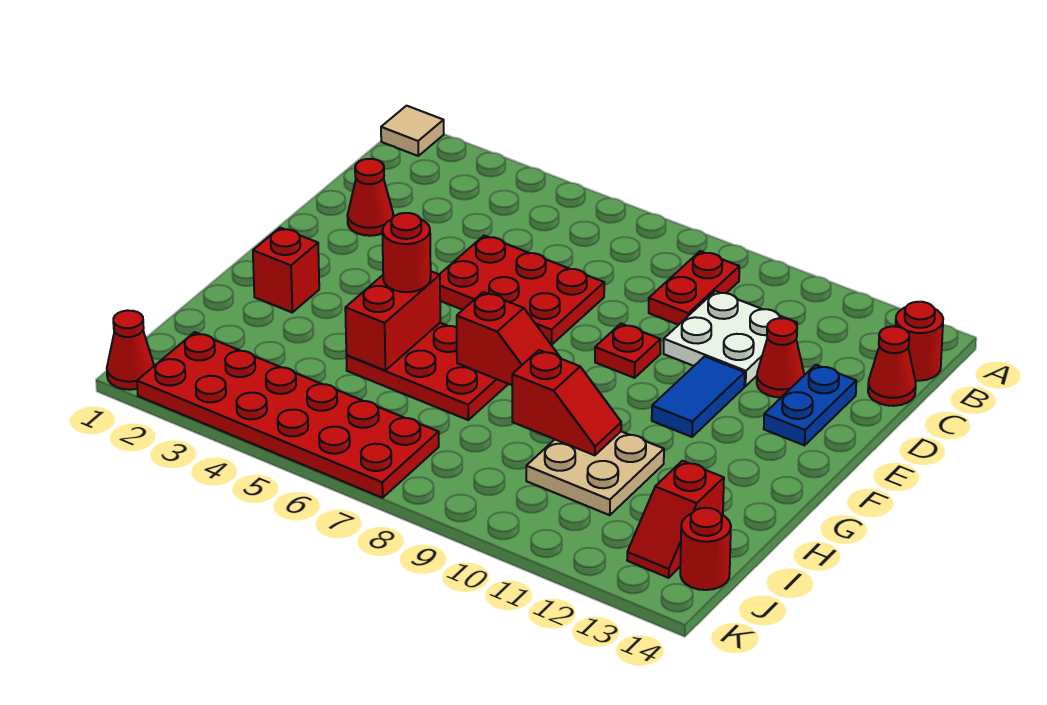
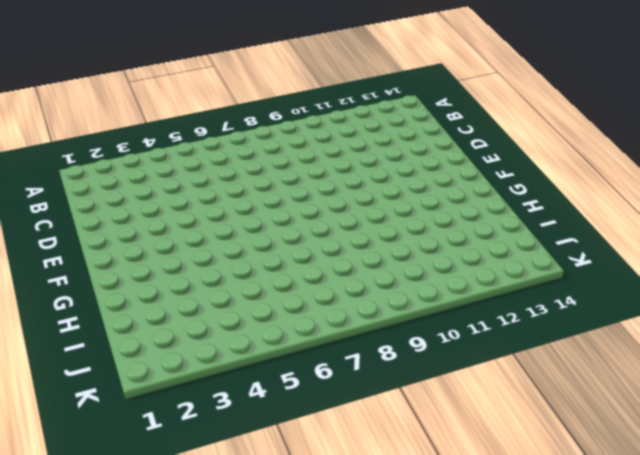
none -> tan 1x1 tile [381,106,444,156]
none -> red 1x2 plate [649,251,739,325]
none -> red 1x1 round brick [895,302,943,381]

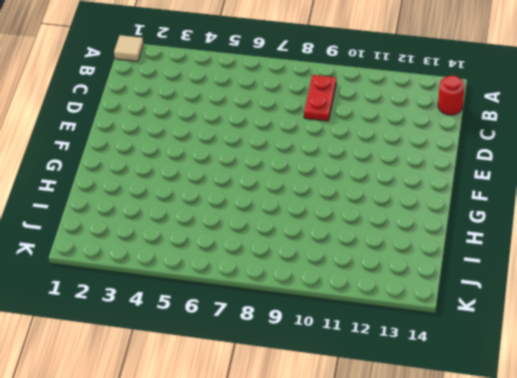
none -> white 2x2 plate [664,291,797,386]
none -> red 1x1 cone [868,326,916,406]
none -> red 1x1 cone [347,159,393,236]

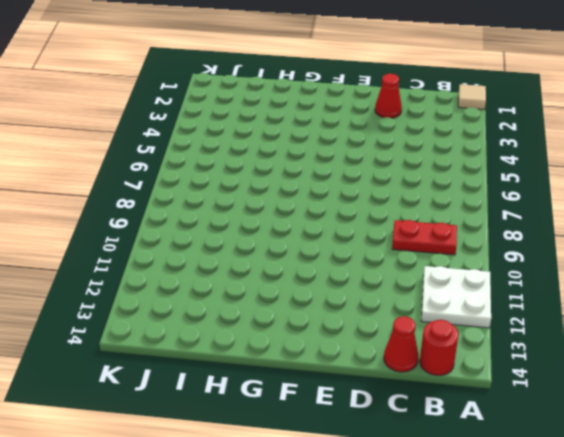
white 2x2 plate [421,266,491,328] -> white 2x2 plate moved to [664,291,797,386]
none -> red 2x3 plate [439,235,604,345]
none -> red 1x1 cone [757,318,804,397]
none -> blue 1x2 plate [764,365,856,445]

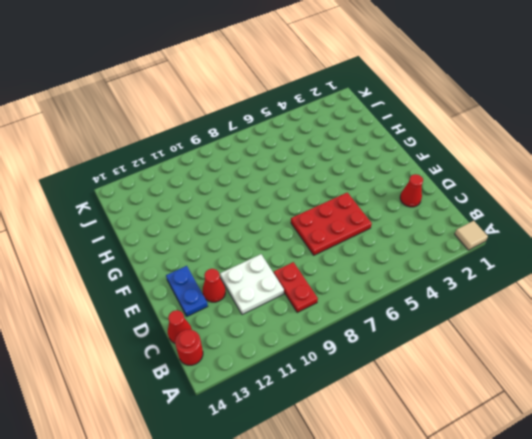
none -> red 1x1 plate [595,324,660,378]
none -> blue 1x2 tile [652,356,745,437]
none -> red 1x1 brick [253,228,319,312]

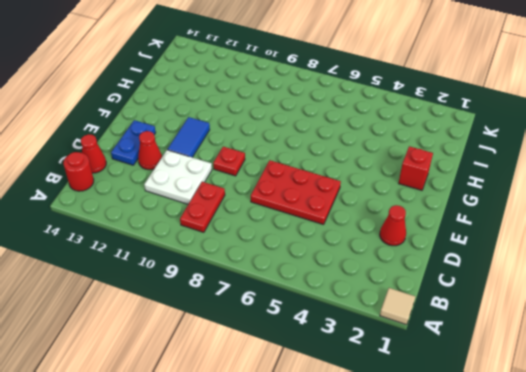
none -> red 2x3 plate [346,323,508,420]
none -> tan 2x2 plate [526,432,664,515]
none -> red 1x2 slope [627,461,724,578]

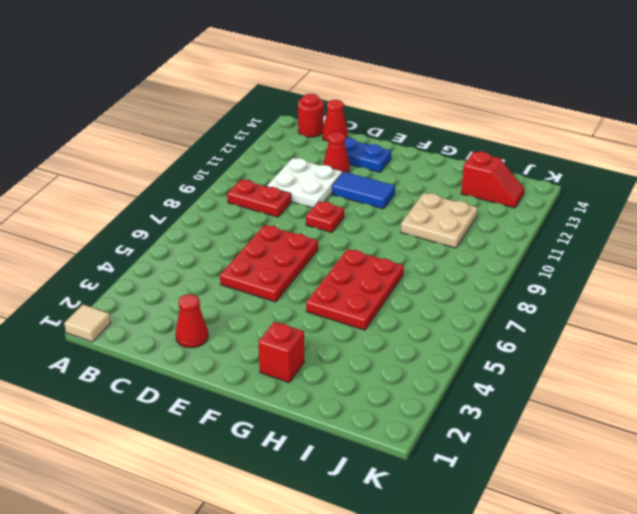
none -> red 2x6 plate [137,332,439,498]
none -> red 1x1 round brick [680,508,731,590]
none -> red 1x1 cone [107,310,154,390]

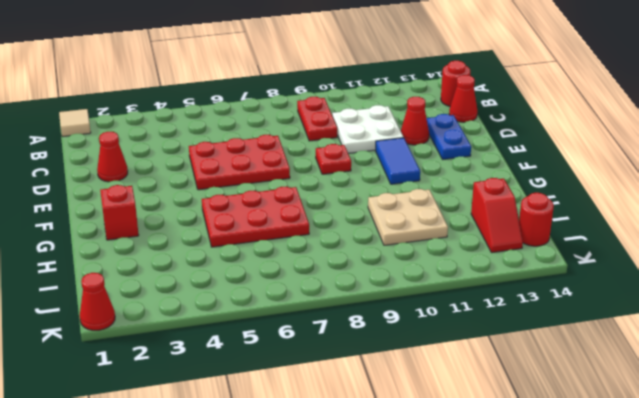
none -> red 2x6 plate [137,332,439,498]
none -> red 1x2 brick [345,271,440,370]
none -> red 1x2 slope [457,292,561,385]

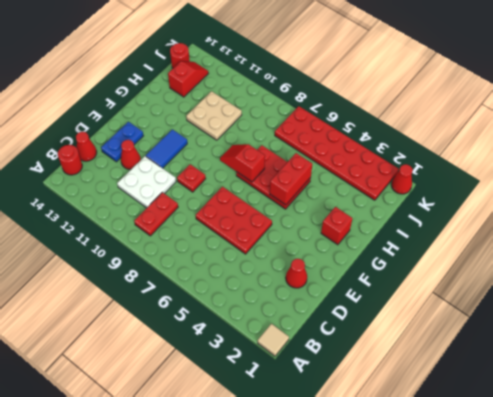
none -> red 1x2 slope [512,350,621,455]
none -> red 1x1 round brick [382,213,431,292]

